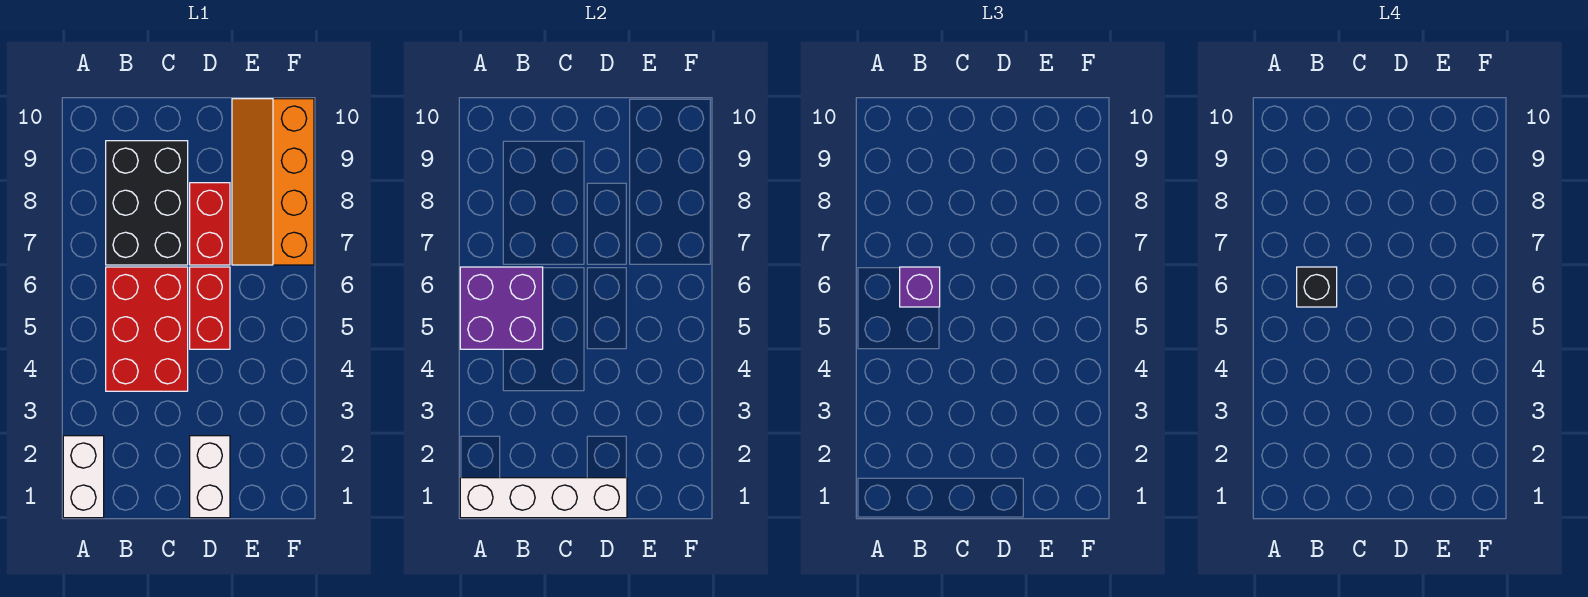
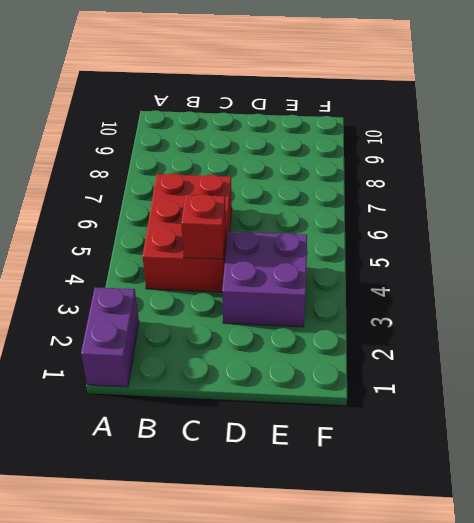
purple 1x2 brick [81,287,139,387] -> white 1x2 brick [63,436,104,518]
red 1x1 brick [181,194,226,259] -> none
purple 2x2 brick [222,231,307,327] -> purple 2x2 brick moved to [460,267,543,349]
none -> black 2x3 brick [106,141,188,265]
none -> white 1x2 brick [190,436,230,518]

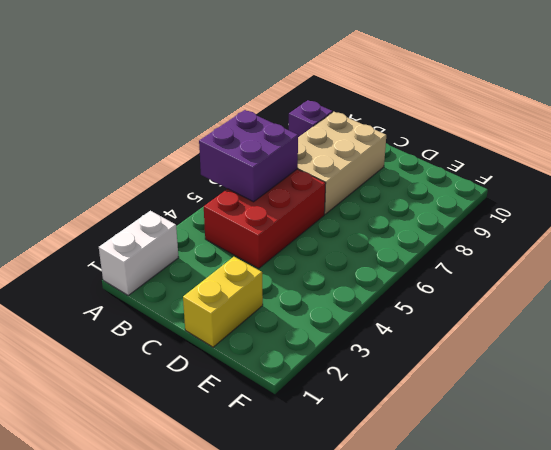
purple 1x1 brick [289,100,333,137] -> purple 1x1 brick moved to [900,267,940,307]
tan 2x3 brick [298,112,386,214] -> black 2x3 brick [106,141,188,265]
yellow 1x2 brick [183,257,263,347] -> white 1x2 brick [190,436,230,518]
none -> red 1x2 brick [190,267,230,349]
none -> red 1x2 brick [190,183,230,265]

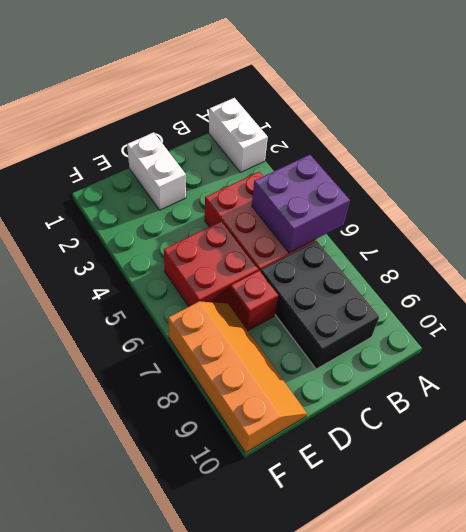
red 2x2 brick [164,221,258,306] -> red 1x2 brick [190,267,230,349]
red 1x1 brick [229,271,278,331] -> red 1x2 brick [190,183,230,265]
none -> white 1x4 brick [460,478,627,518]
none -> purple 1x1 brick [900,267,940,307]

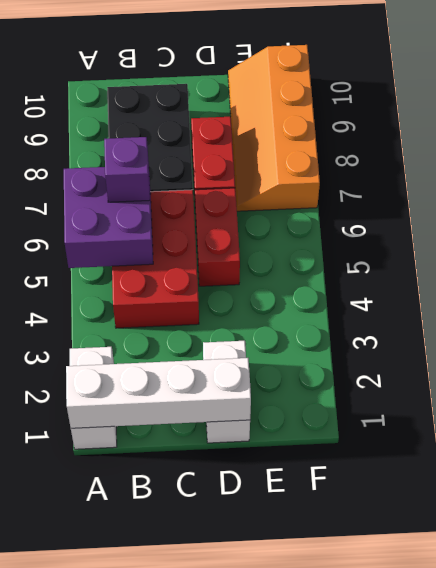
none -> black 1x1 brick [1297,267,1337,307]

